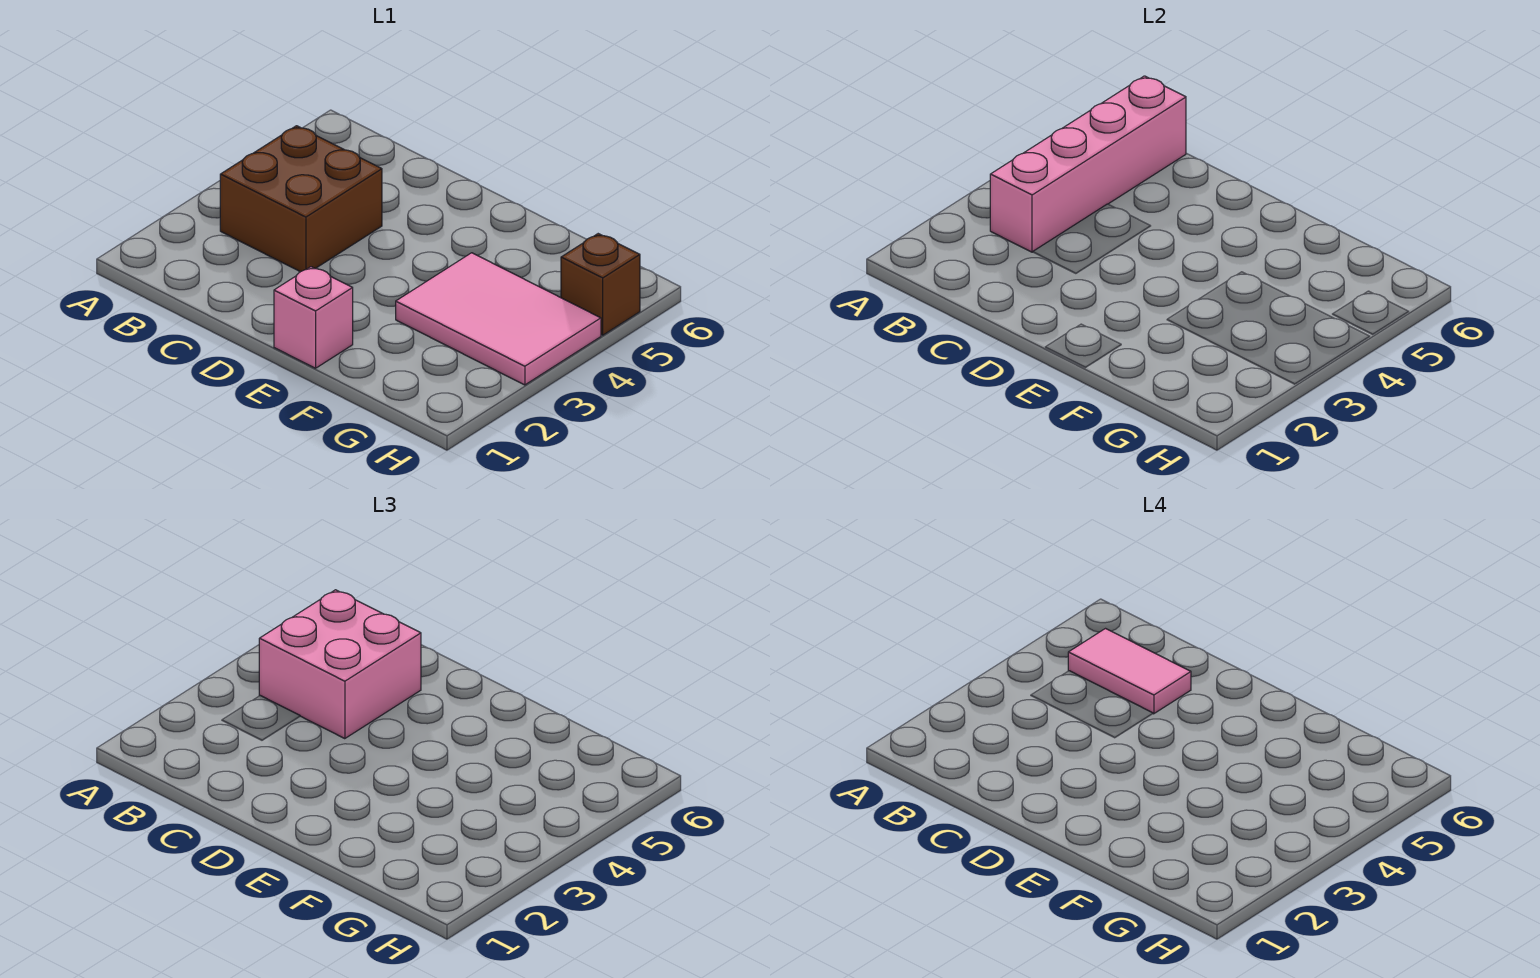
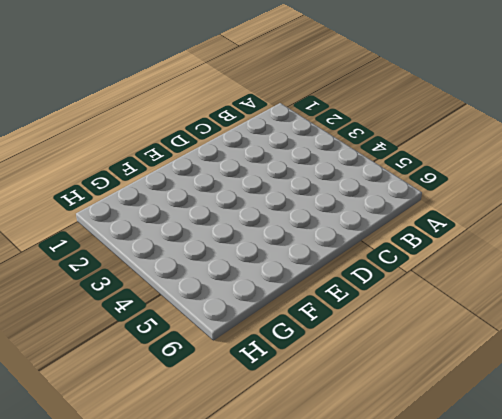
none -> brown 2x2 brick [220,126,382,272]
none -> pink 1x1 brick [274,267,353,368]

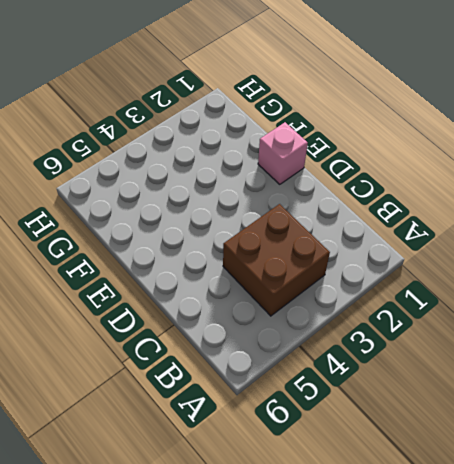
none -> pink 2x3 tile [396,253,601,385]
none -> brown 1x1 brick [561,234,640,335]

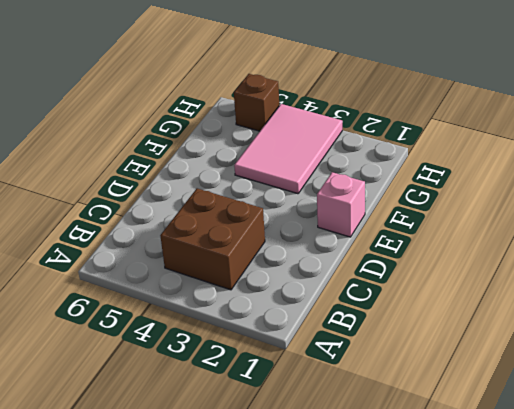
none -> pink 1x4 brick [990,76,1186,252]
none -> pink 2x2 brick [259,590,421,739]

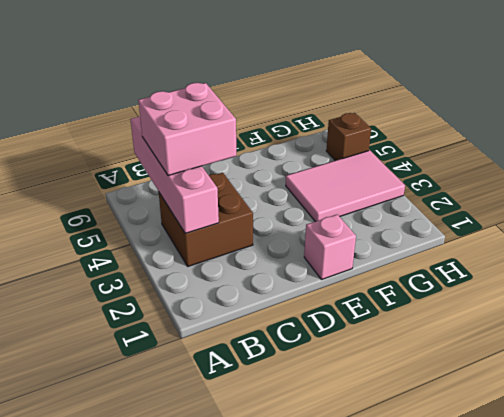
none -> pink 1x2 tile [1068,629,1191,714]

